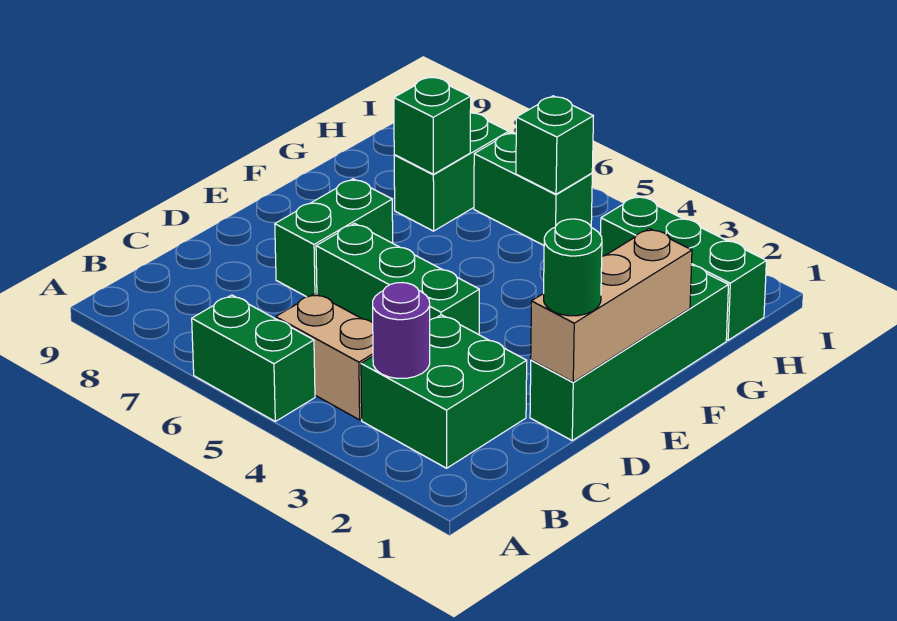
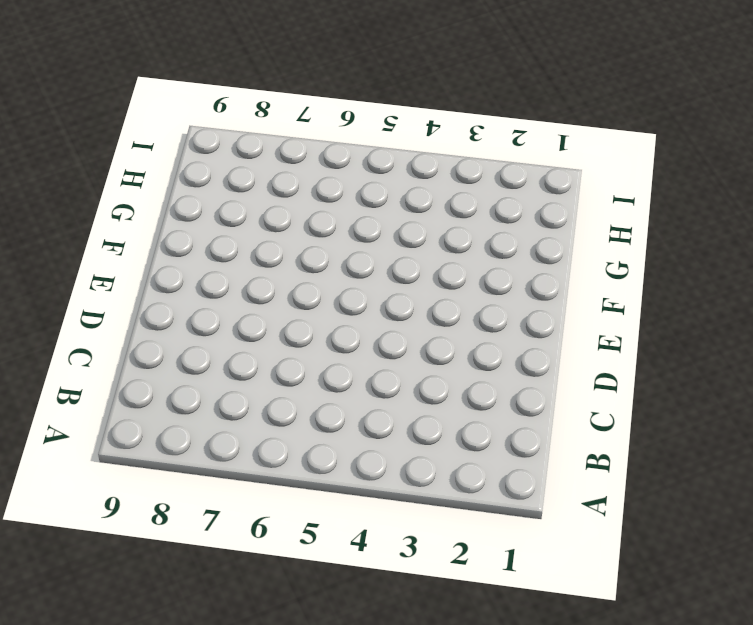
none -> green 1x2 brick [192,295,315,421]
none -> green 2x2 brick [361,315,527,468]
none -> tan 1x2 brick [276,294,373,420]

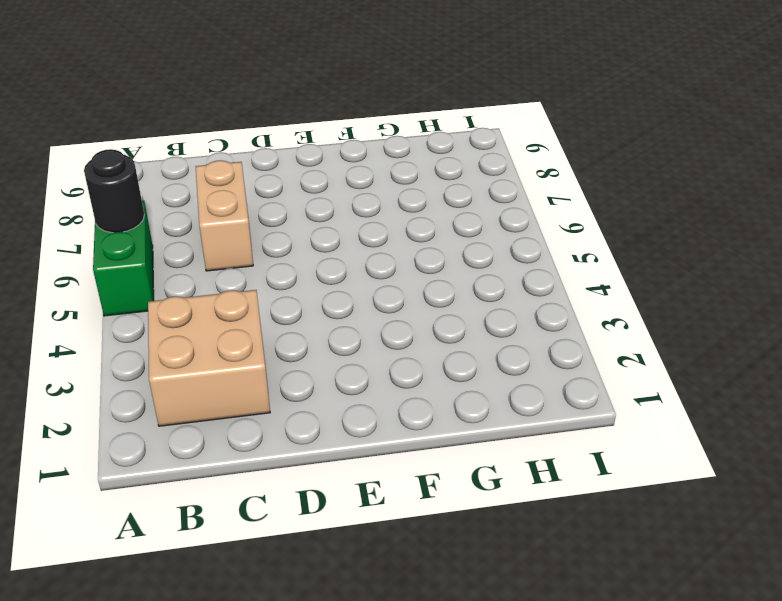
black 1x1 round brick [84,149,144,233] -> none
tan 2x2 brick [148,290,270,426] -> green 2x2 brick [361,315,527,468]
tan 1x2 brick [196,160,253,271] -> tan 1x2 brick moved to [276,294,373,420]
none -> green 1x4 brick [530,265,728,440]
none -> green 1x3 brick [316,223,479,335]
none -> green 1x2 brick [275,179,393,297]

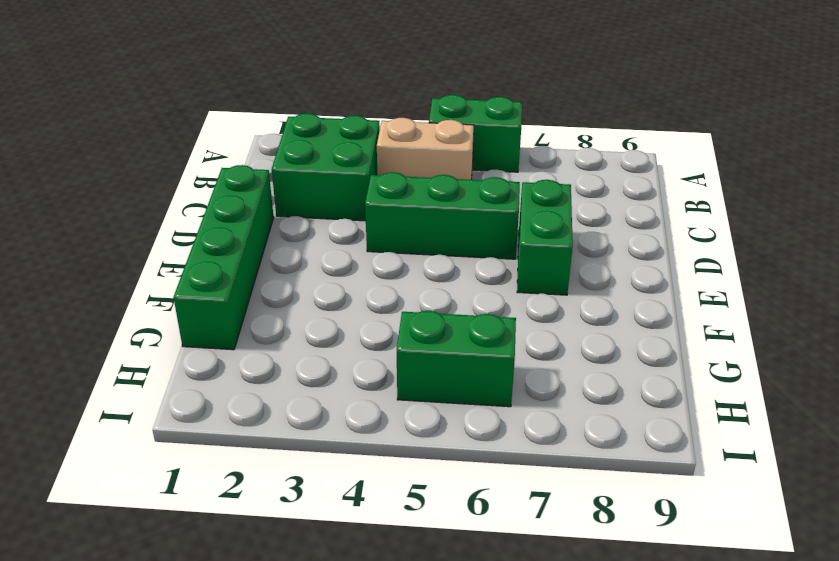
none -> green 1x2 brick [394,112,509,231]
none -> green 1x3 brick [601,196,766,340]
none -> purple 1x1 round brick [373,283,430,379]

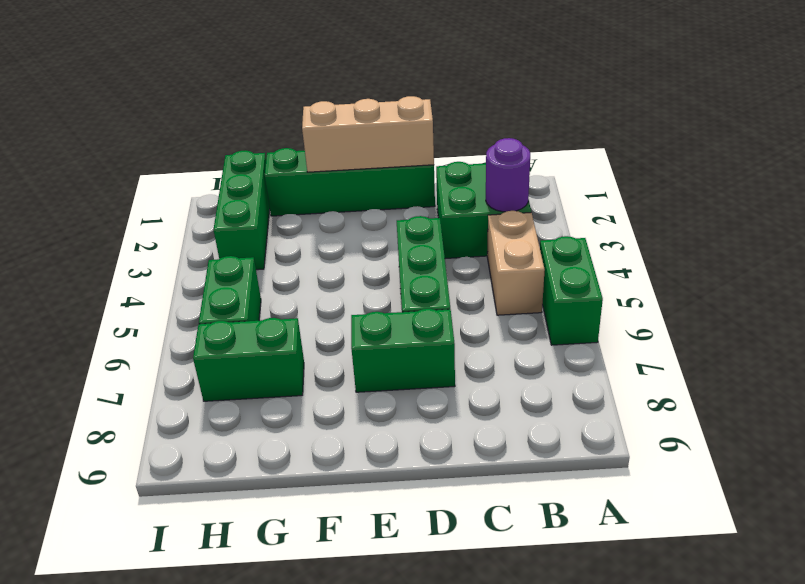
none -> green 1x1 brick [394,77,471,174]
none -> green 1x1 brick [516,96,593,194]
none -> green 1x1 round brick [544,219,602,316]

